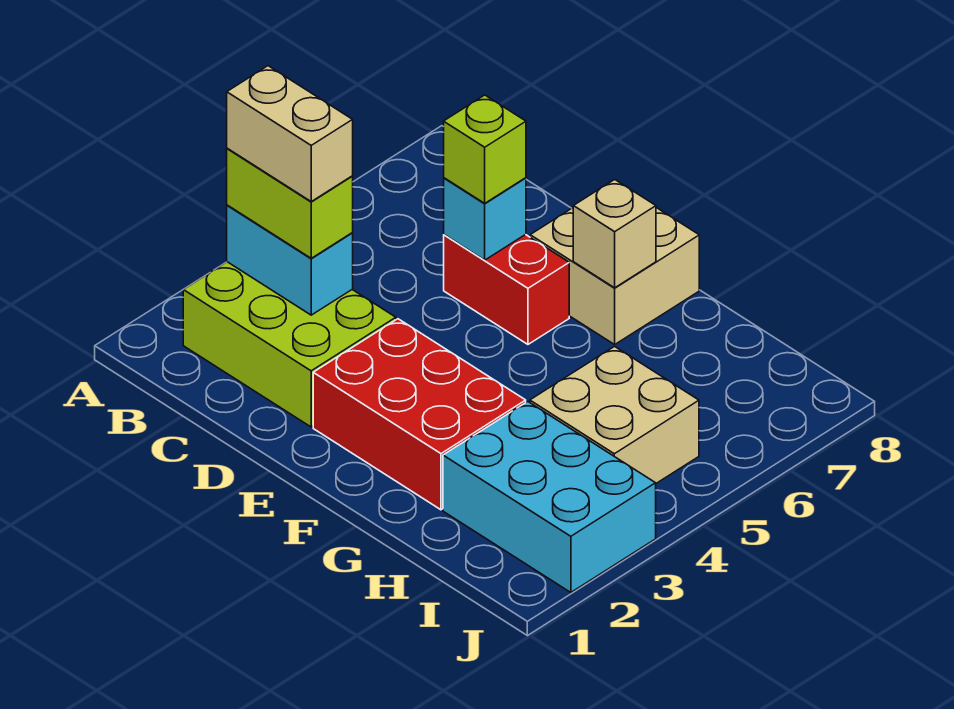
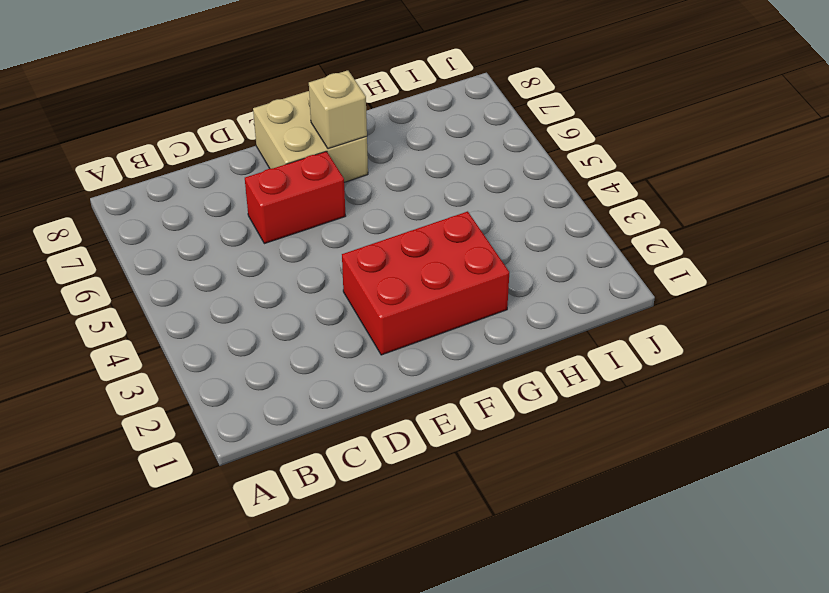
none -> lime 2x3 brick [183,262,396,427]
none -> cyan 2x3 brick [443,402,656,592]
none -> tan 2x2 brick [530,347,699,483]

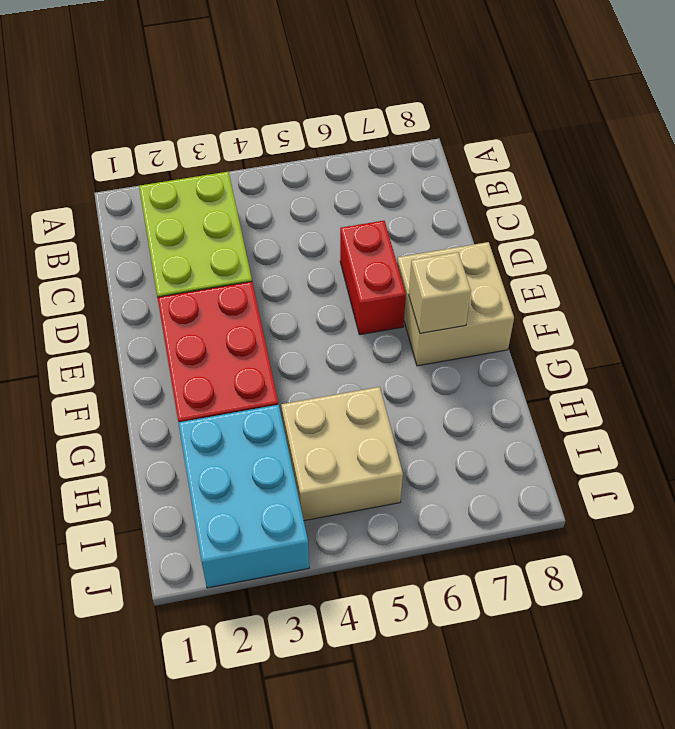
none -> cyan 1x2 brick [227,205,353,315]
none -> cyan 1x1 brick [444,178,526,260]
none -> lime 1x2 brick [227,148,353,258]

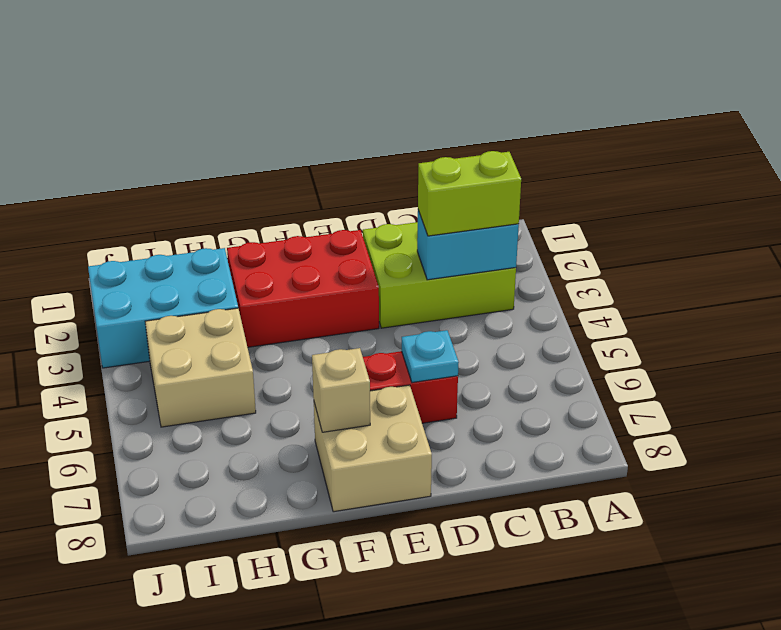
cyan 1x1 plate [402,330,459,383] -> cyan 1x1 brick [444,178,526,260]
none -> lime 1x1 brick [444,95,526,203]
none -> tan 1x2 brick [227,66,353,201]

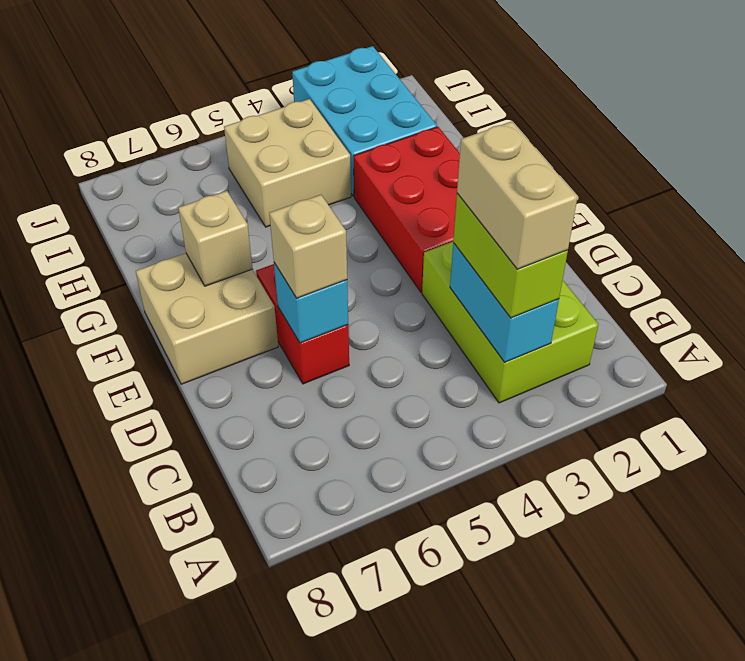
tan 1x1 brick [269,195,347,298] -> lime 1x1 brick [444,95,526,203]

